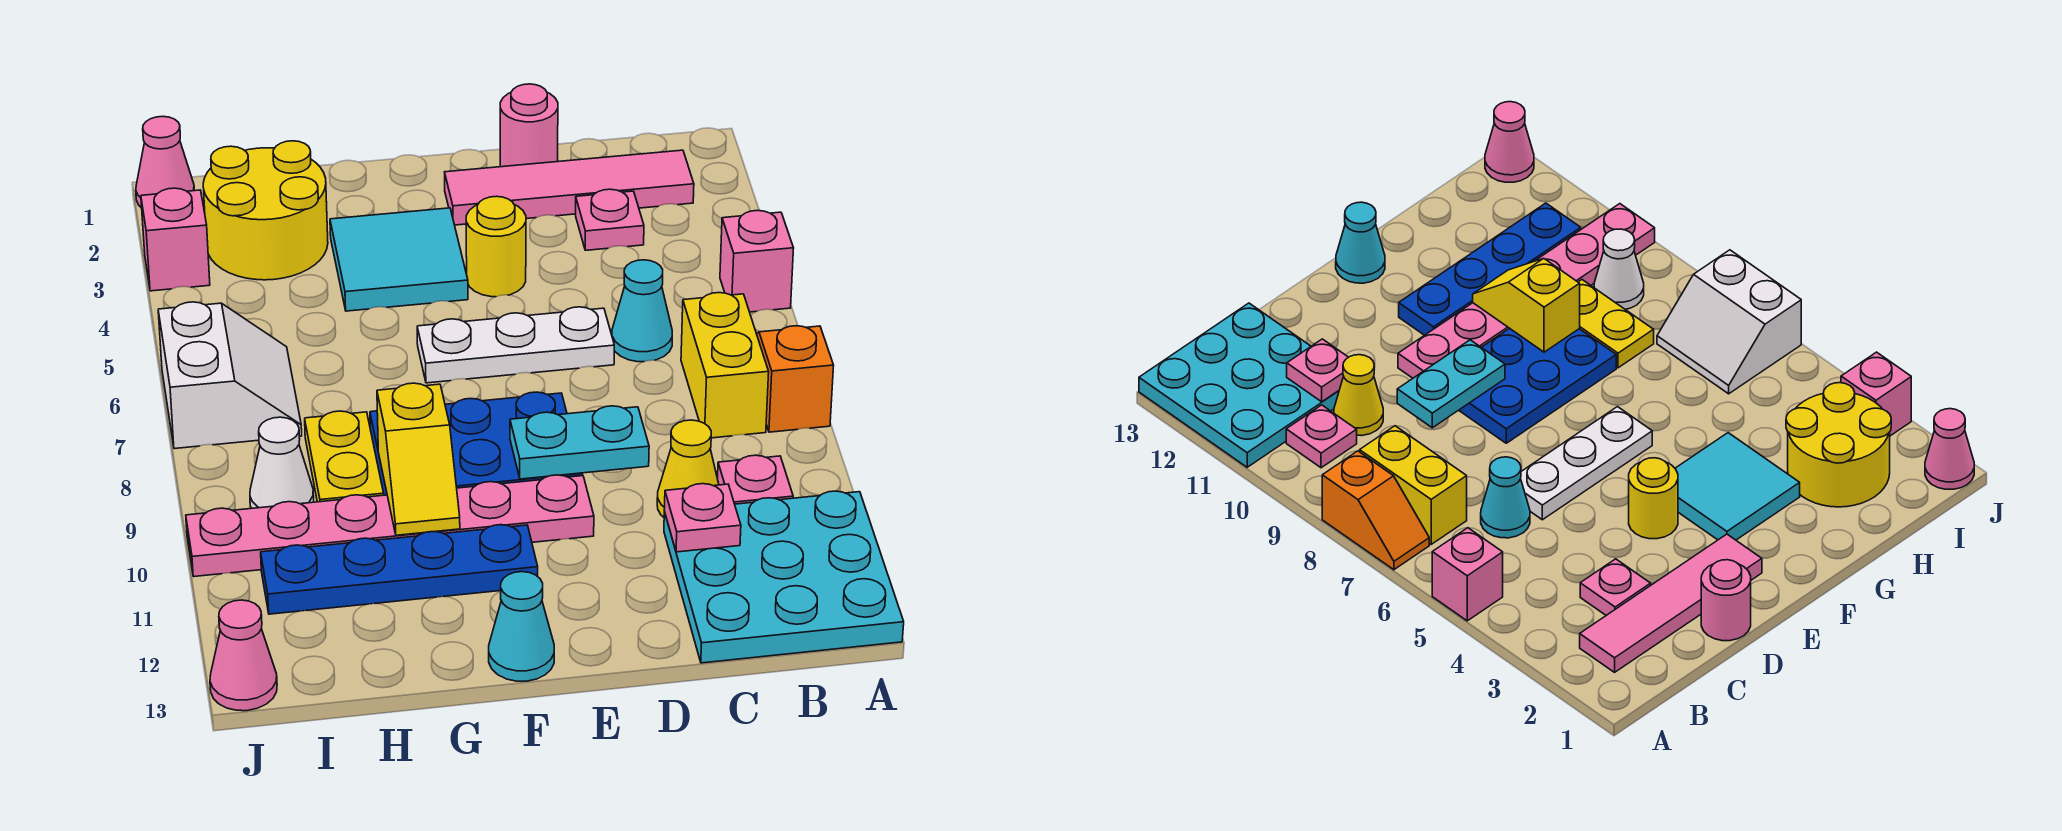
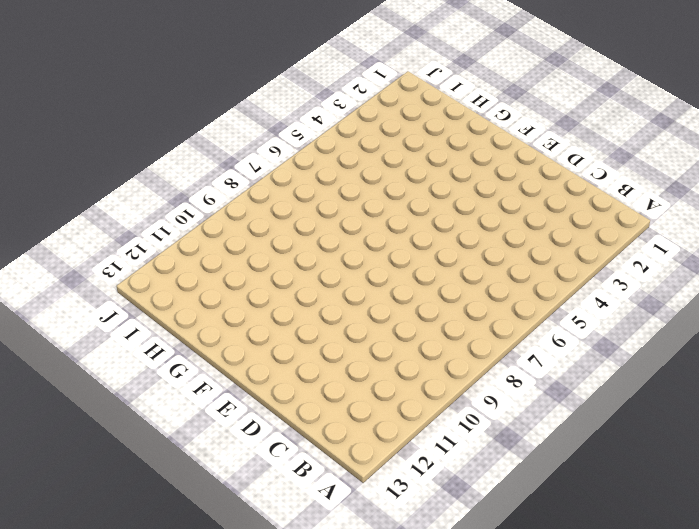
none -> pink 1x1 brick [720,210,794,312]
none -> orange 1x2 slope [757,326,834,432]
none -> cyan 3x3 plate [664,491,904,663]

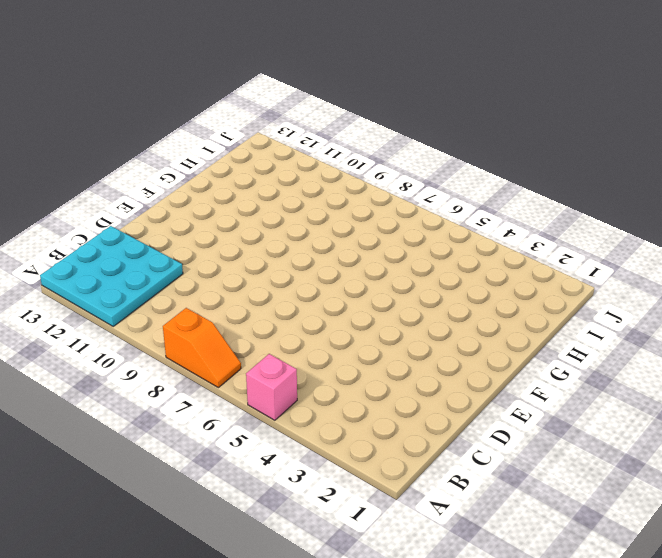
none -> pink 1x4 tile [445,150,694,225]
none -> yellow 1x2 brick [681,293,769,438]
none -> pink 1x1 plate [718,455,793,504]

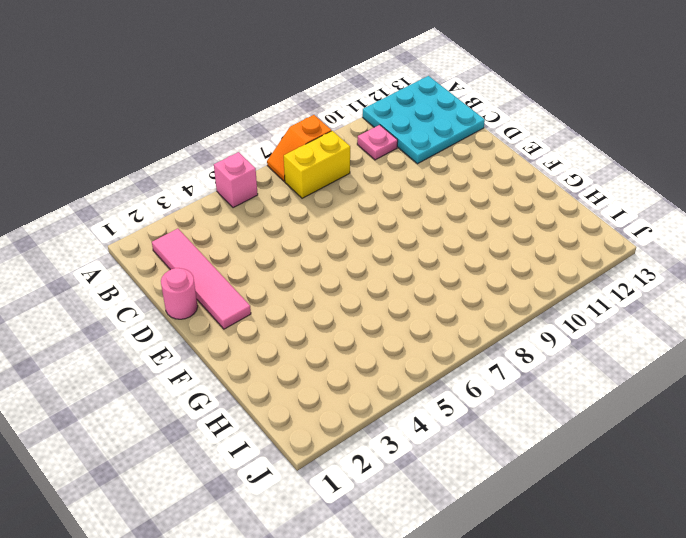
none -> pink 1x1 plate [576,189,644,250]
none -> cyan 1x1 cone [612,260,672,362]
none -> yellow 1x1 cone [657,420,719,517]

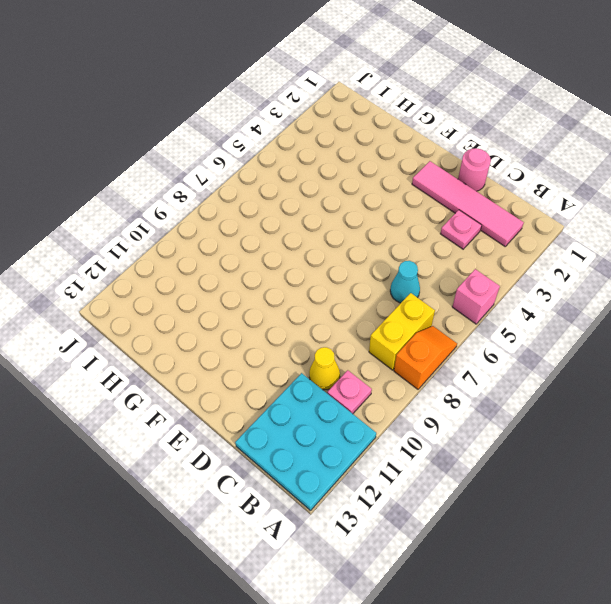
none -> white 1x3 plate [417,307,614,383]
none -> yellow 1x1 round brick [466,196,526,297]
none -> blue 2x3 plate [370,392,583,495]

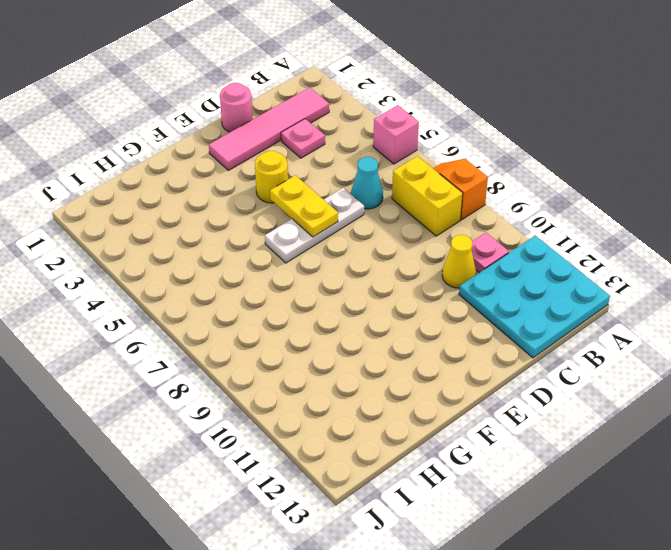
yellow 1x2 plate [270,175,338,237] -> yellow 1x2 plate moved to [305,411,384,502]
none -> blue 2x3 plate [370,392,583,495]
none -> pink 1x6 plate [186,475,594,577]
none -> cyan 2x2 tile [330,208,468,311]

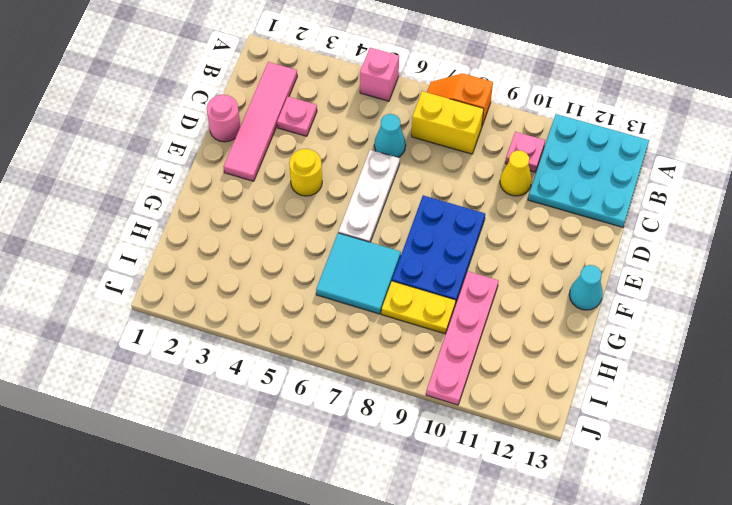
cyan 2x2 tile [316,233,401,314] -> cyan 2x2 tile moved to [330,208,468,311]
pink 1x4 plate [426,271,498,405] -> pink 1x6 plate [186,475,594,577]
none -> blue 1x4 plate [261,525,538,614]
none -> yellow 2x2 round brick [203,141,328,280]
none -> white 2x2 slope [158,302,302,449]

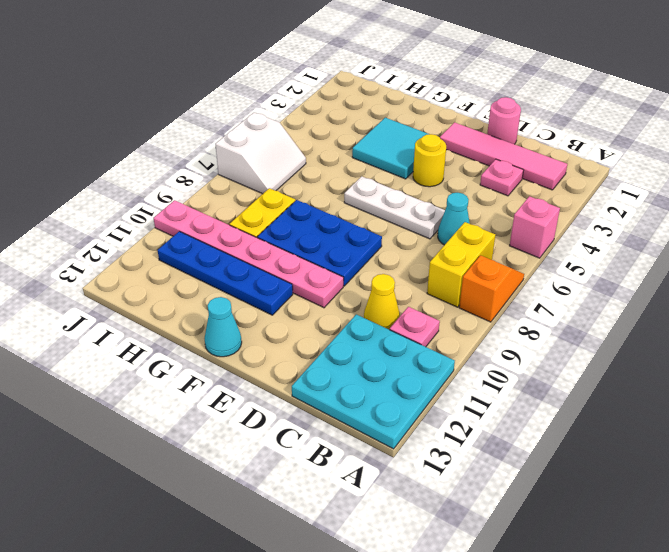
none -> yellow 2x2 round brick [203,141,328,280]
none -> white 1x1 cone [250,417,314,508]
none -> pink 1x1 cone [136,116,194,208]

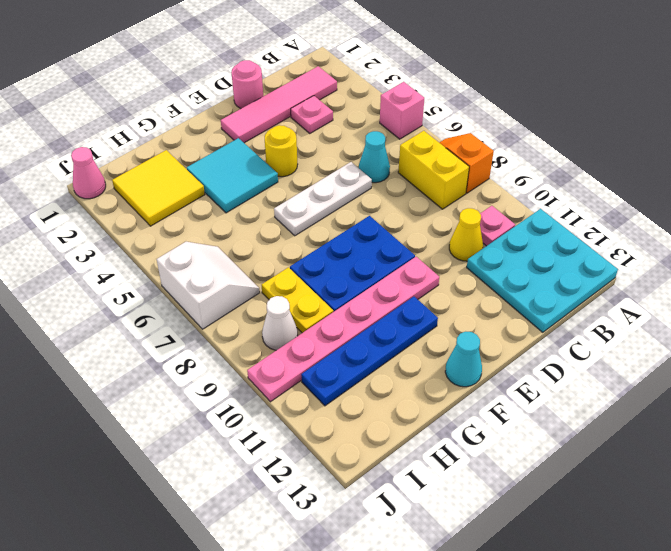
yellow 2x2 tile [112,150,205,226] -> yellow 2x2 round brick [203,141,328,280]
none -> pink 1x1 brick [141,188,210,291]
none -> pink 1x1 cone [210,600,277,711]
none -> pink 1x1 plate [664,484,741,552]

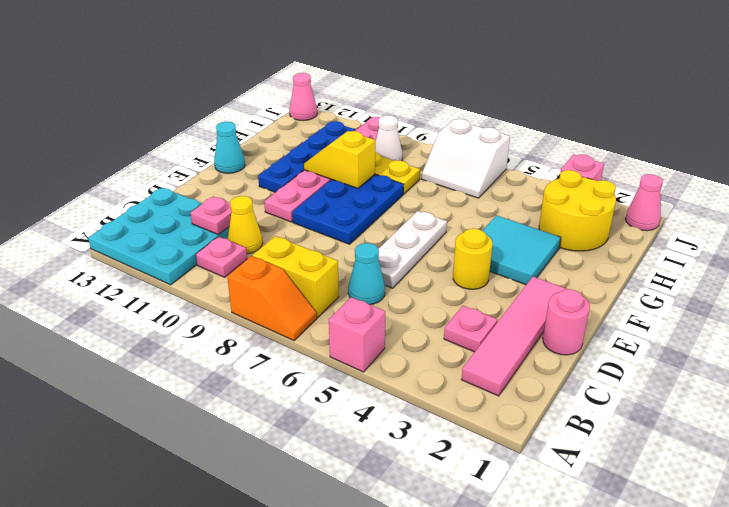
none -> cyan 1x2 plate [510,406,649,479]

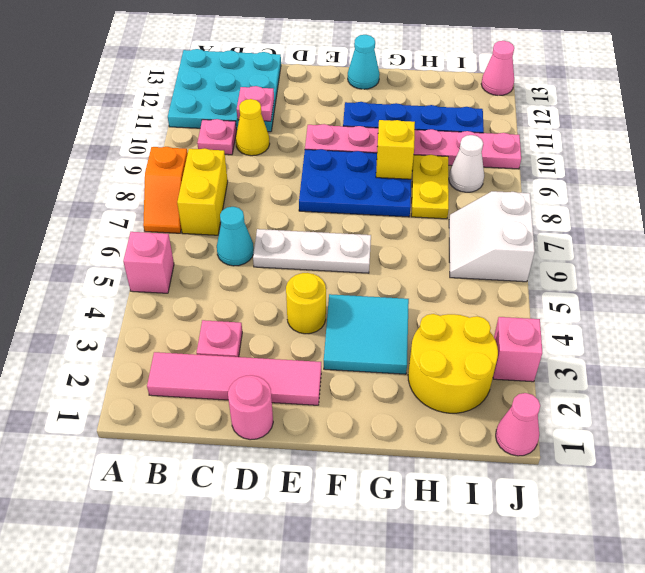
none -> cyan 1x2 plate [510,406,649,479]

